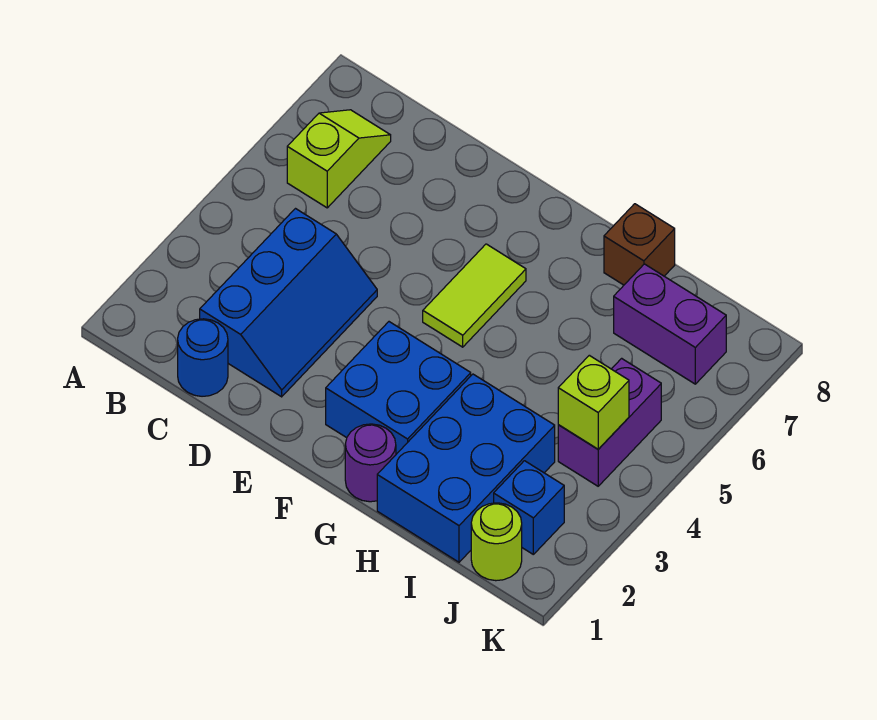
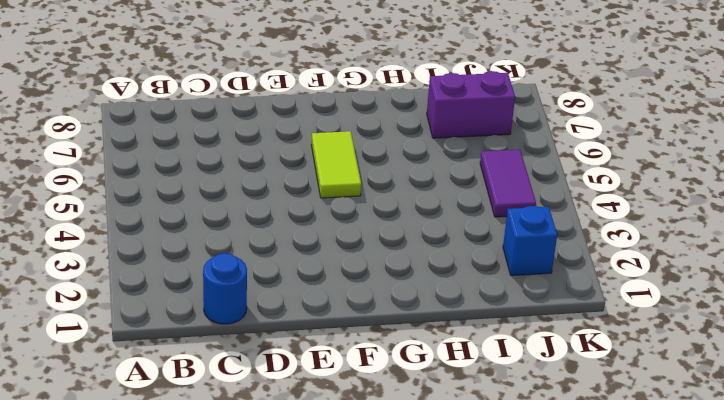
purple 1x2 tile [480,149,536,217] -> purple 1x2 brick [558,358,661,486]
none -> lime 1x2 slope [287,110,391,208]
none -> blue 2x3 slope [200,209,377,397]
none -> blue 2x2 brick [326,322,471,454]

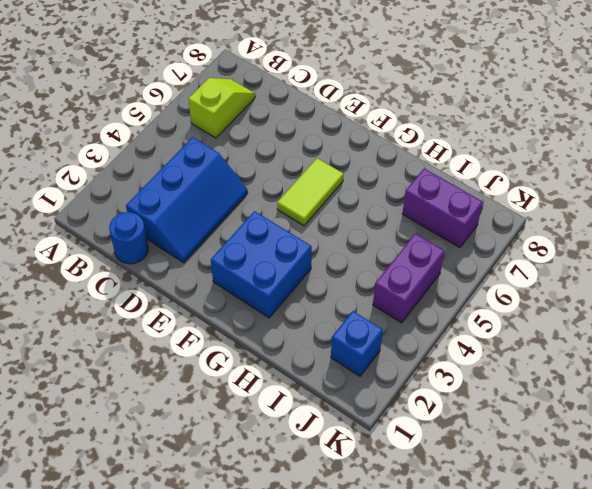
none -> purple 1x1 round brick [345,424,396,502]
none -> blue 2x3 brick [377,374,555,562]
none -> brown 1x1 brick [604,204,675,285]

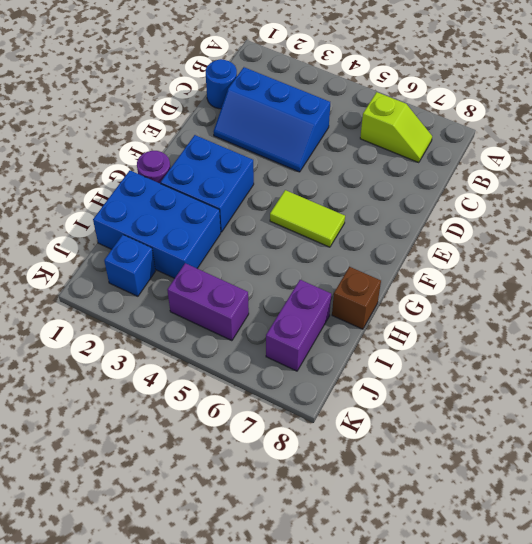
none -> lime 1x1 round brick [471,503,522,581]
none -> lime 1x1 brick [558,355,629,449]

